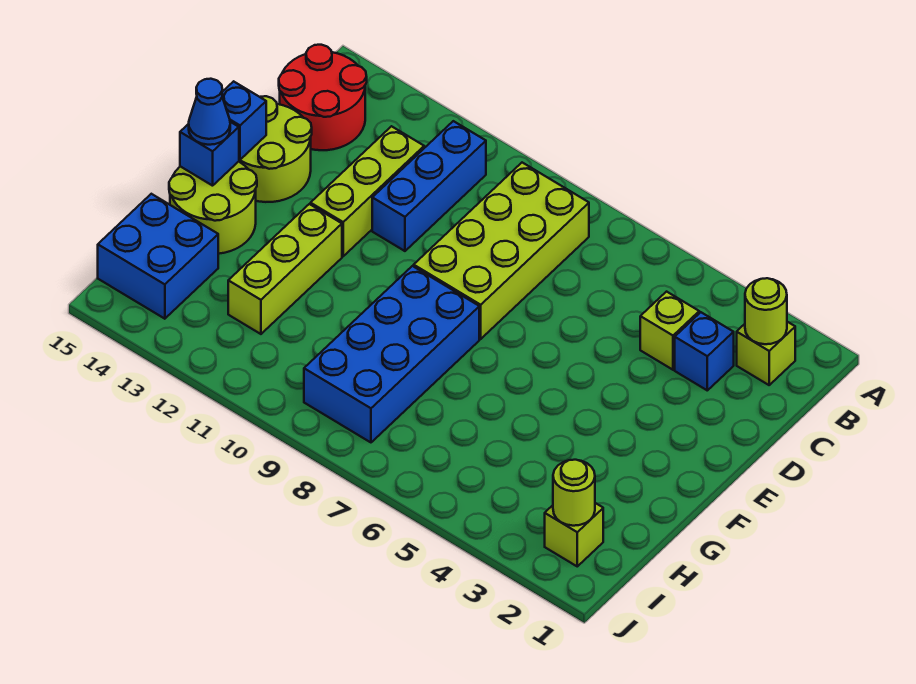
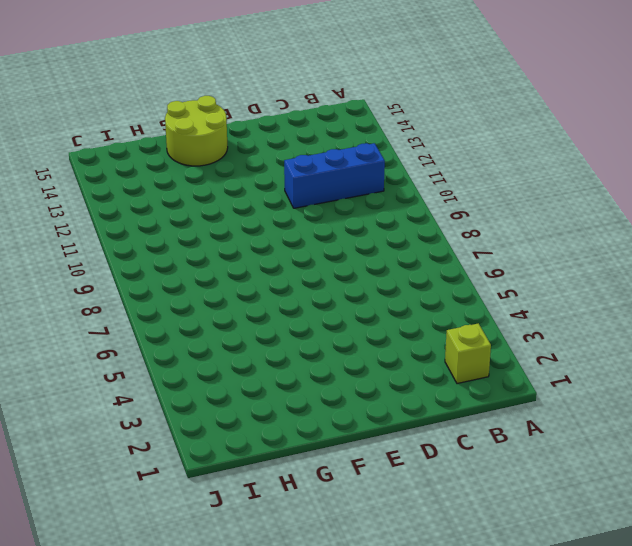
none -> lime 2x4 brick [414,163,589,339]
none -> red 2x2 round brick [279,45,367,150]
none -> blue 1x1 brick [675,312,734,390]

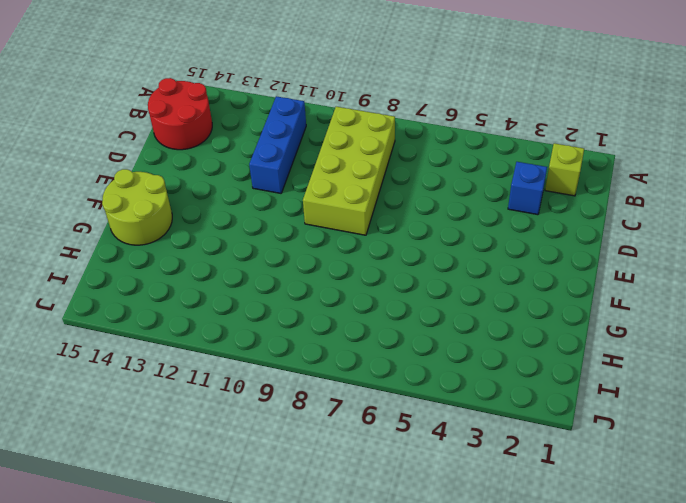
none -> lime 1x1 brick [640,292,699,370]
none -> lime 1x3 brick [311,126,424,256]
none -> lime 2x2 round brick [239,96,312,202]

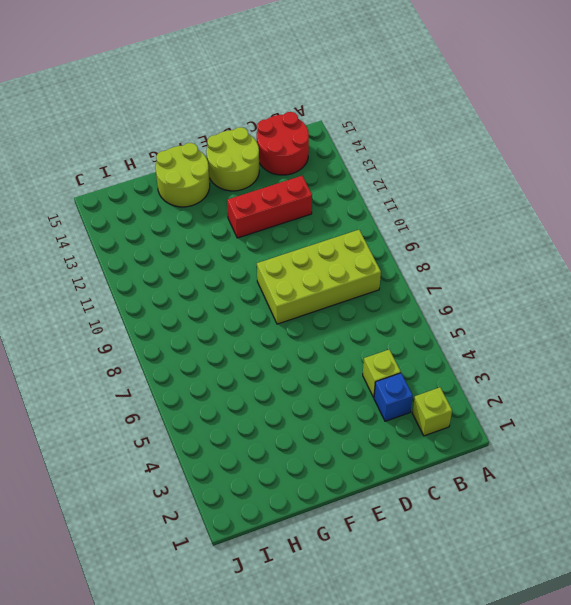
red 1x3 brick [227,176,312,238] -> lime 1x3 brick [311,126,424,256]
none -> blue 1x3 brick [372,121,486,251]
none -> blue 2x4 brick [304,266,479,442]
none -> lime 1x3 brick [228,204,342,334]

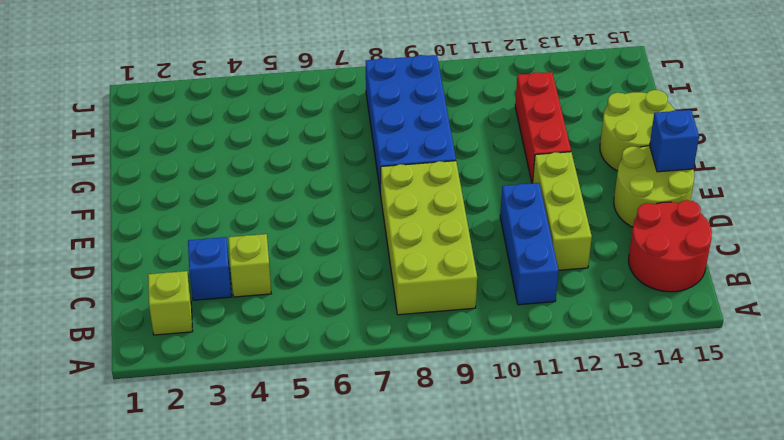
red 1x3 brick [515,72,571,183] -> lime 1x3 brick [228,204,342,334]
none -> blue 2x2 brick [98,194,218,319]
none -> lime 1x1 brick [545,503,603,566]
none -> lime 1x1 round brick [745,278,787,344]

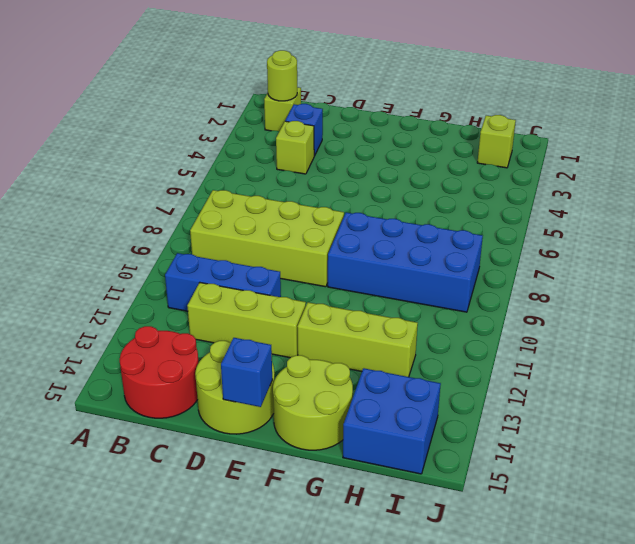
none -> blue 1x1 brick [180,122,239,186]
none -> lime 1x1 round brick [553,460,595,526]
none -> blue 1x1 cone [189,79,230,145]

